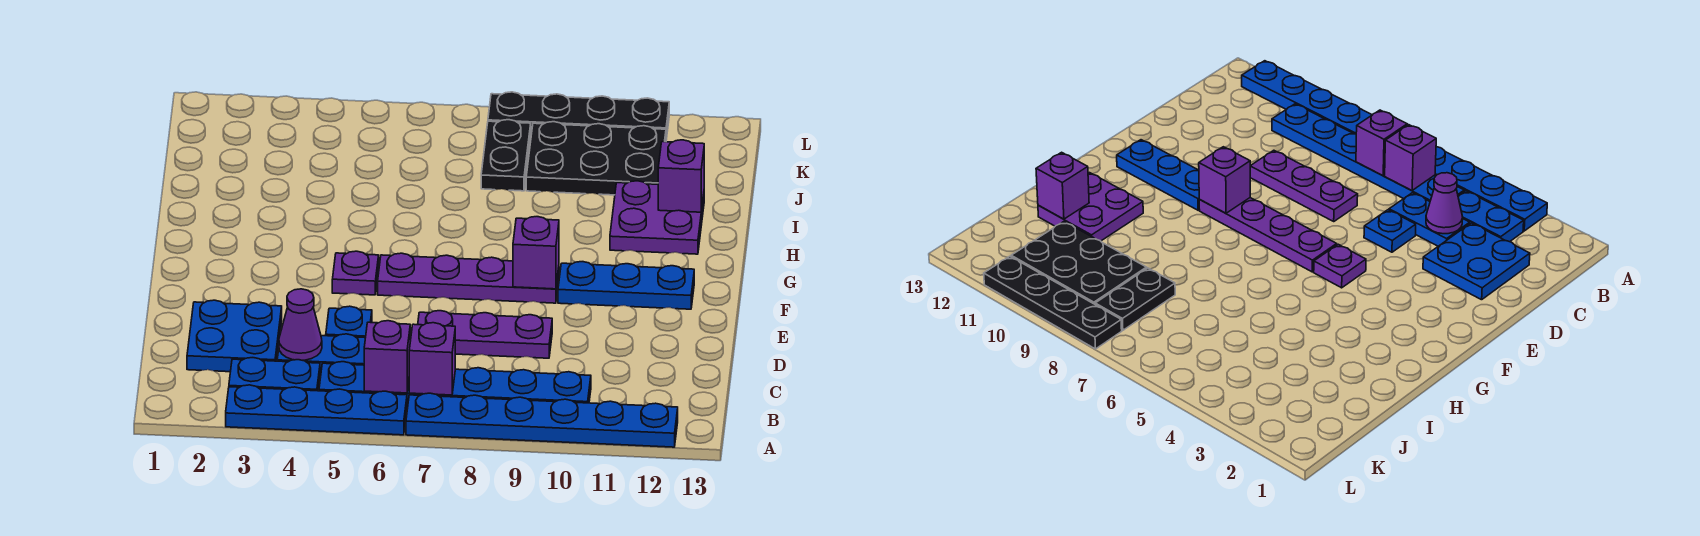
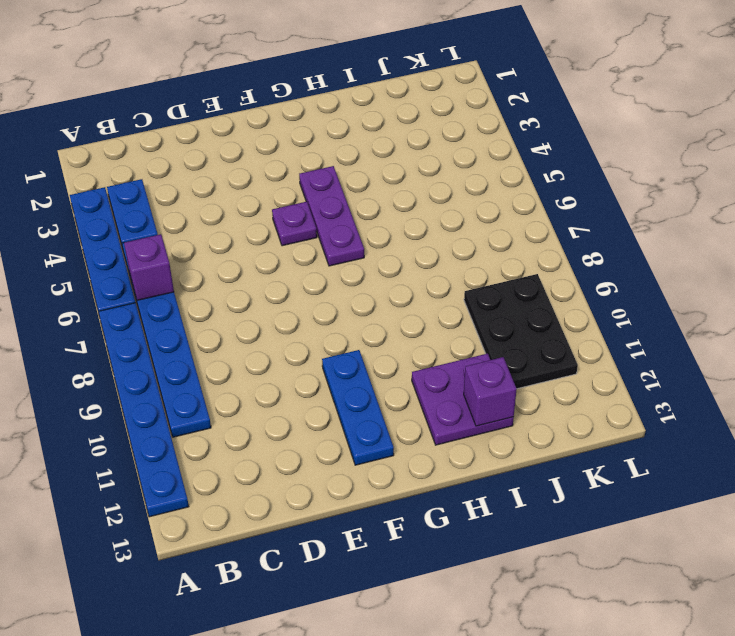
purple 1x3 plate [299,166,364,266] -> purple 1x3 plate moved to [418,311,552,358]
none -> blue 2x2 plate [187,300,282,372]
none -> blue 1x2 plate [277,334,365,376]
none -> blue 1x1 plate [326,306,372,338]

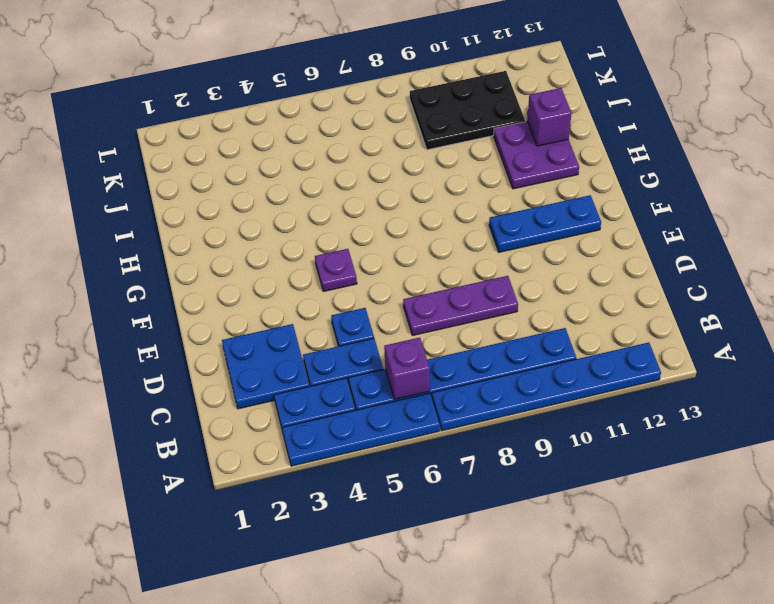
none -> purple 1x4 plate [378,253,559,303]
none -> black 1x2 plate [481,120,531,191]
none -> black 1x4 plate [488,92,669,139]

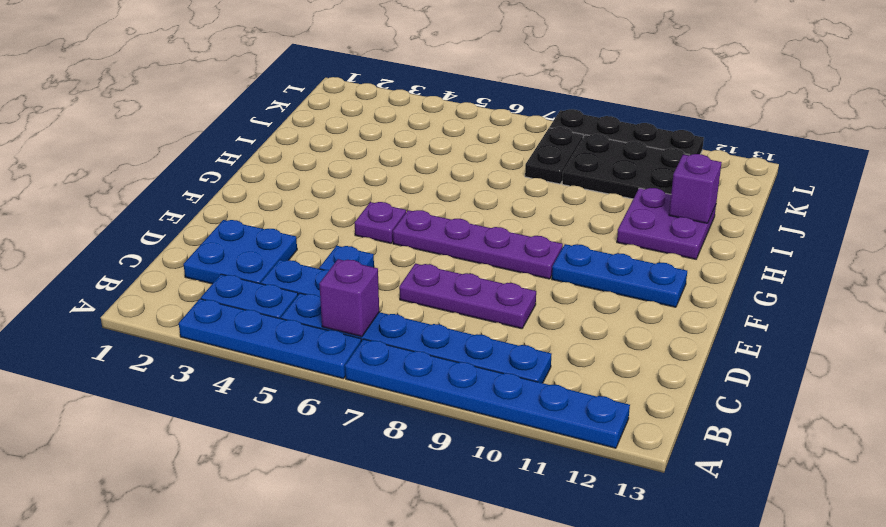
none -> purple 1x1 brick [409,323,455,395]
none -> purple 1x1 cone [279,289,322,360]
none -> purple 1x1 brick [513,217,559,289]

